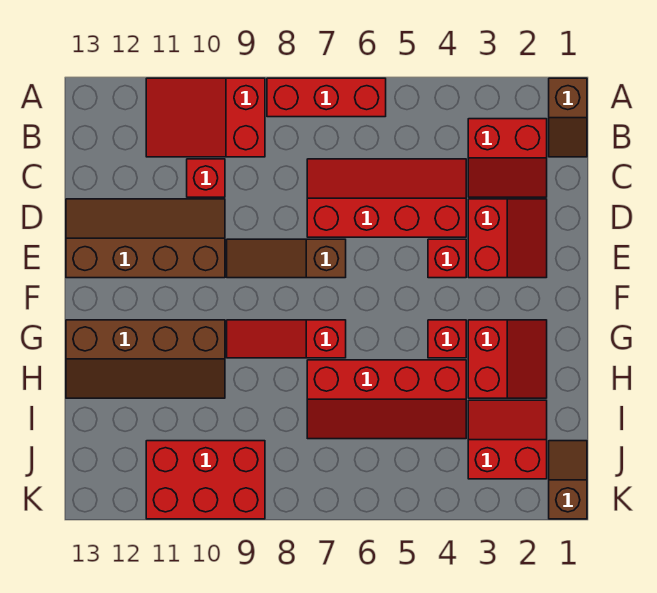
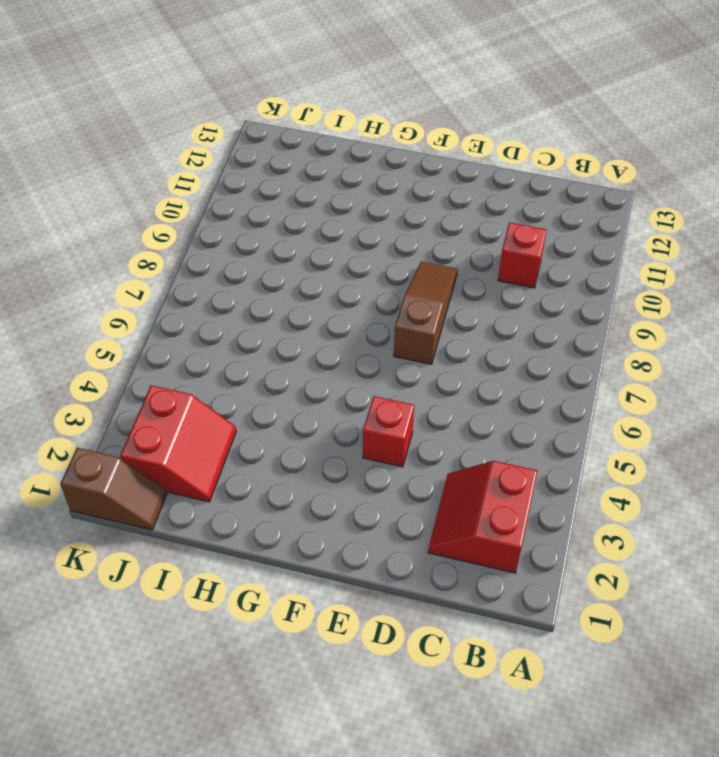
none -> brown 1x2 slope [549,78,587,157]
none -> red 1x3 brick [267,78,386,117]
none -> red 2x3 slope [146,78,265,157]

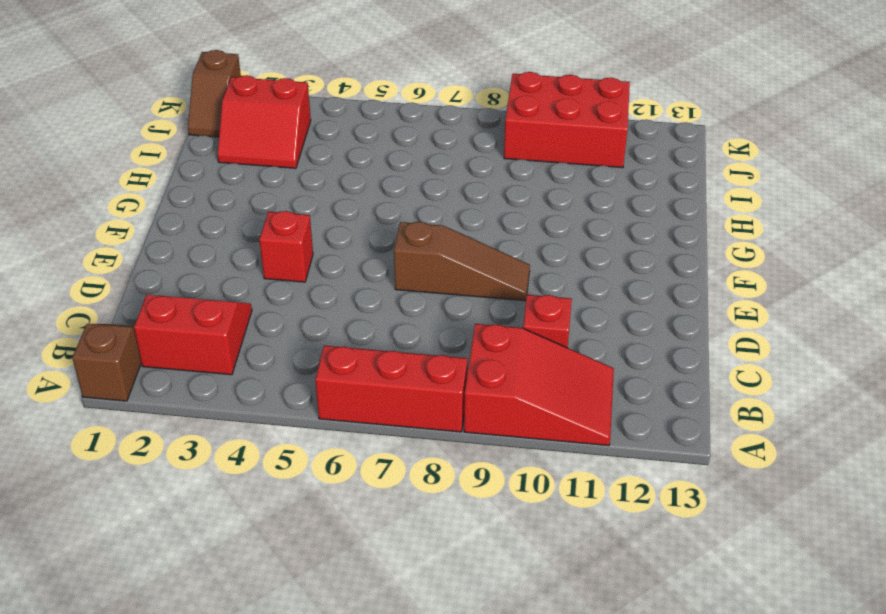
none -> red 2x4 slope [307,159,466,237]
none -> red 2x2 slope [468,199,547,278]
none -> brown 2x4 slope [66,199,225,278]

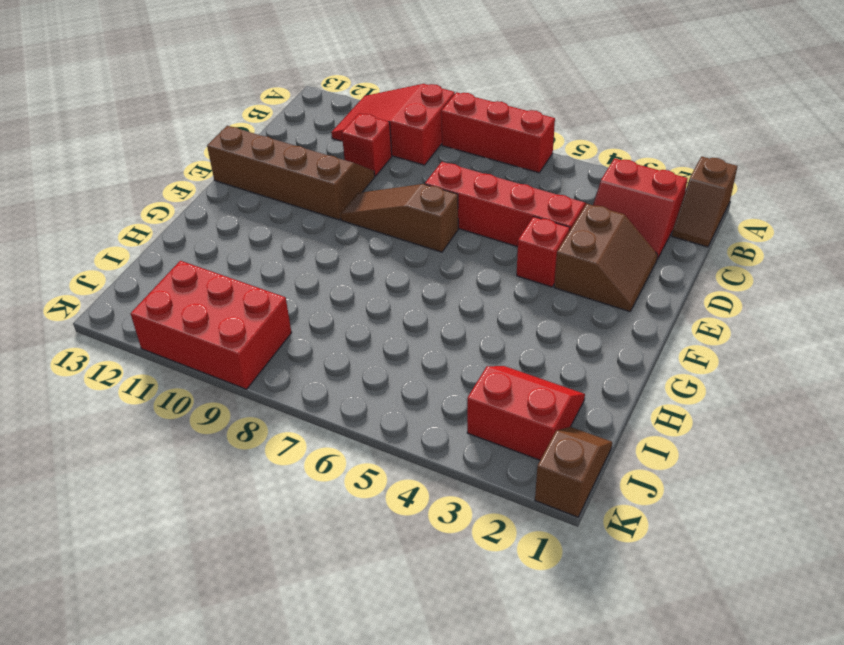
brown 2x2 slope [554,204,658,312] -> red 2x2 slope [468,199,547,278]
none -> red 2x2 slope [468,320,547,398]
none -> red 1x1 brick [428,320,466,358]
none -> red 1x3 slope [227,320,346,358]

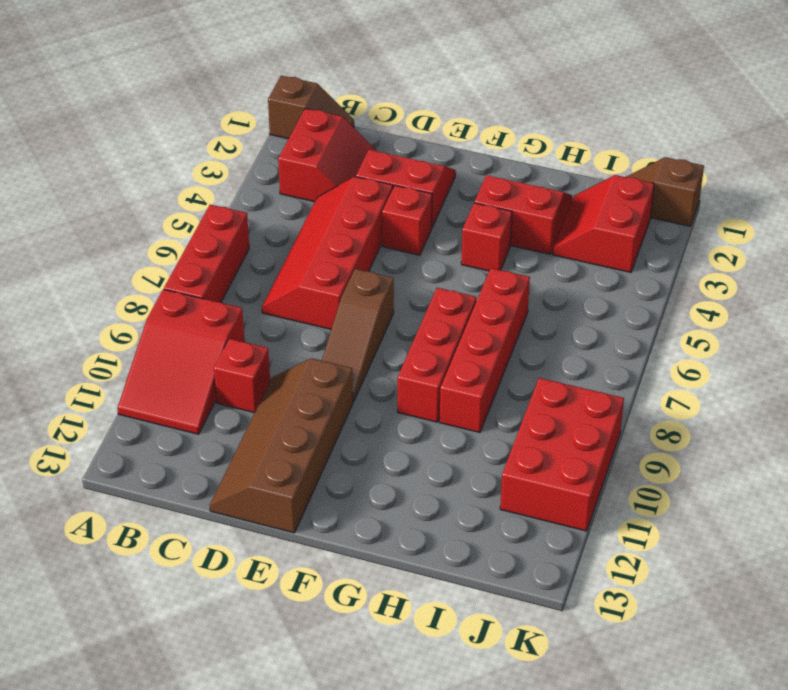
red 1x3 brick [398,288,476,422] -> red 1x3 slope [227,320,346,358]
red 1x4 brick [440,268,530,432] -> red 2x4 slope [307,360,466,439]
none -> brown 2x4 slope [66,320,225,398]

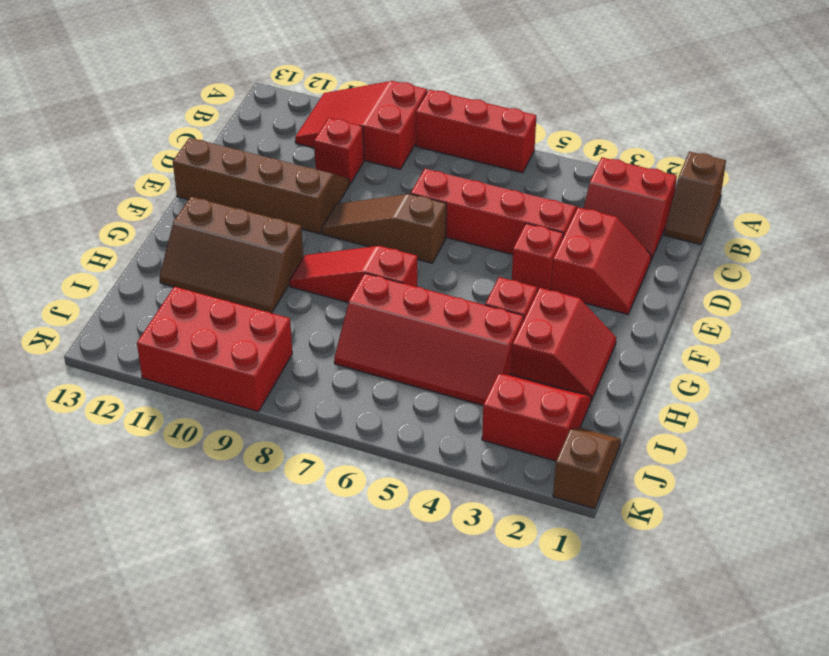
brown 2x3 slope [160,197,303,313] -> brown 2x4 slope [66,320,225,398]

